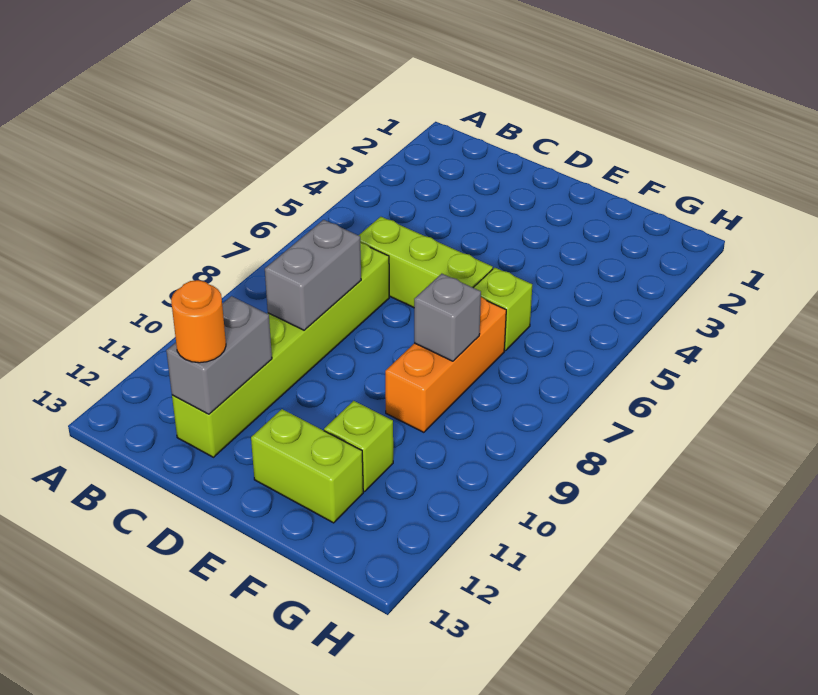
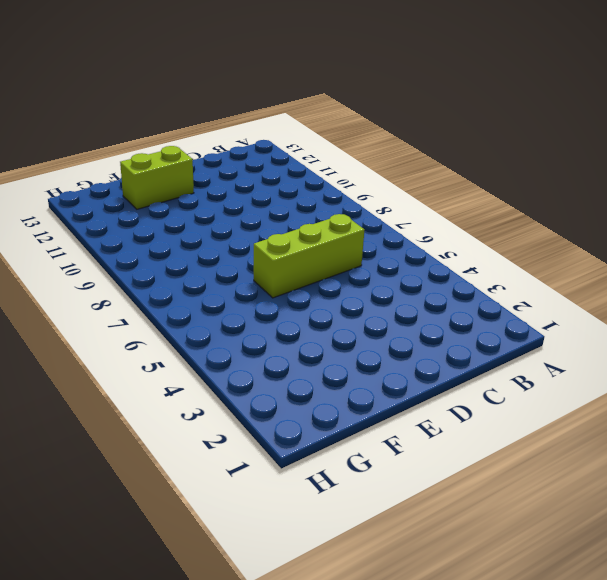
none -> lime 1x6 brick [172,243,389,457]
none -> lime 1x1 brick [473,268,532,351]

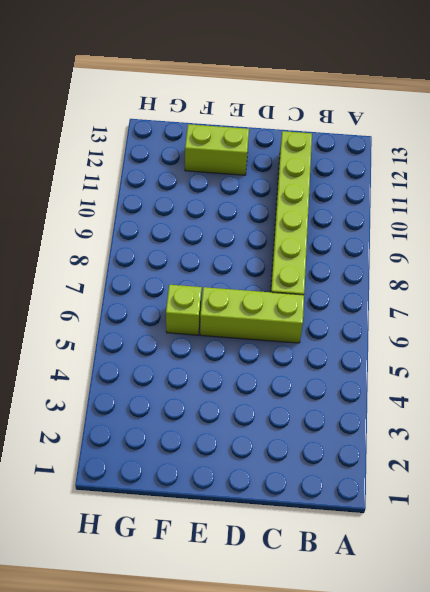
none -> orange 1x3 brick [385,297,506,432]
none -> lime 1x1 brick [324,401,393,492]

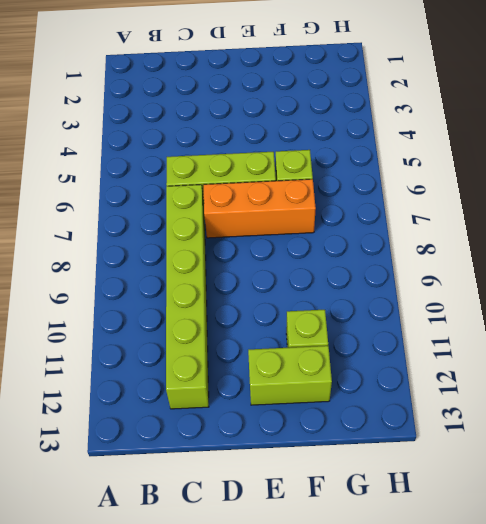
orange 1x3 brick [204,179,316,238] -> orange 1x3 brick turned to [385,297,506,432]
none -> grey 1x2 brick [265,220,361,330]
none -> grey 1x2 brick [166,296,272,414]

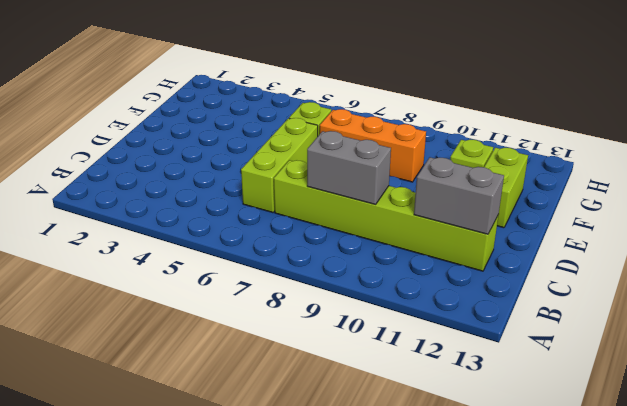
none -> grey 1x1 brick [414,274,481,361]
none -> orange 1x1 round brick [171,280,226,363]

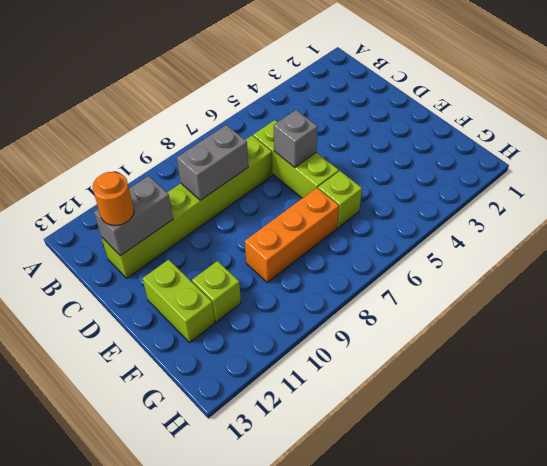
grey 1x1 brick [274,110,318,168] -> grey 1x1 brick moved to [414,274,481,361]

